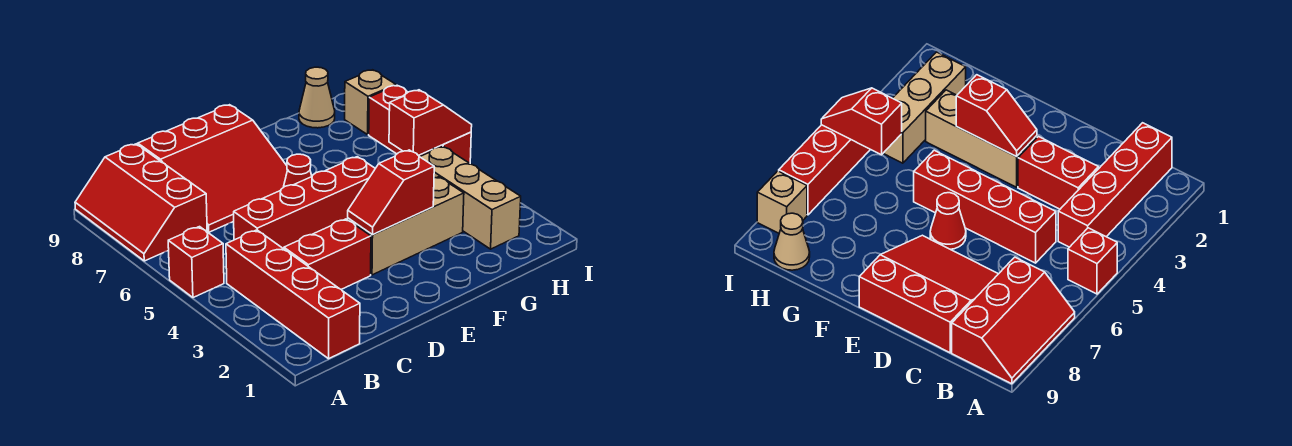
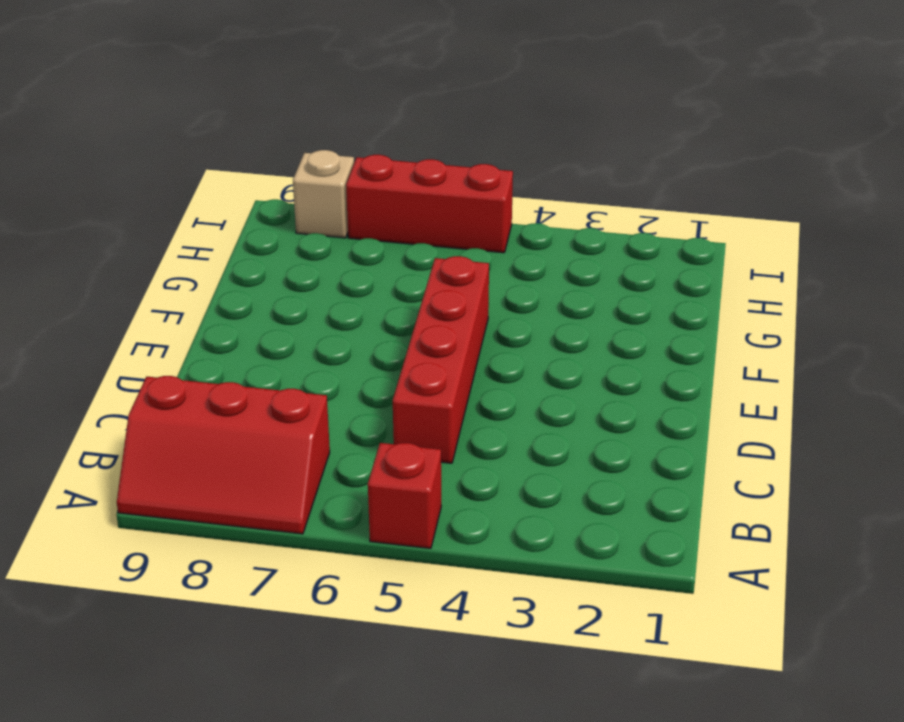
none -> red 1x4 brick [226,230,360,359]
none -> red 1x2 brick [284,219,371,289]
none -> red 3x3 slope [138,105,287,232]

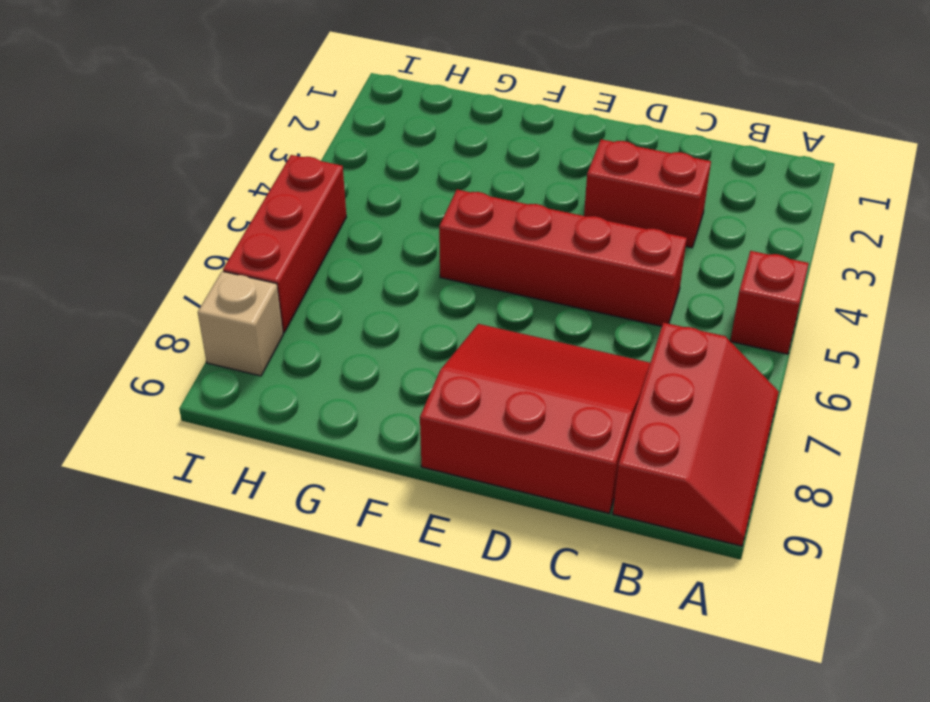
none -> red 1x4 brick [226,230,360,359]
none -> tan 1x3 brick [348,177,464,275]
none -> red 1x1 cone [284,154,312,187]

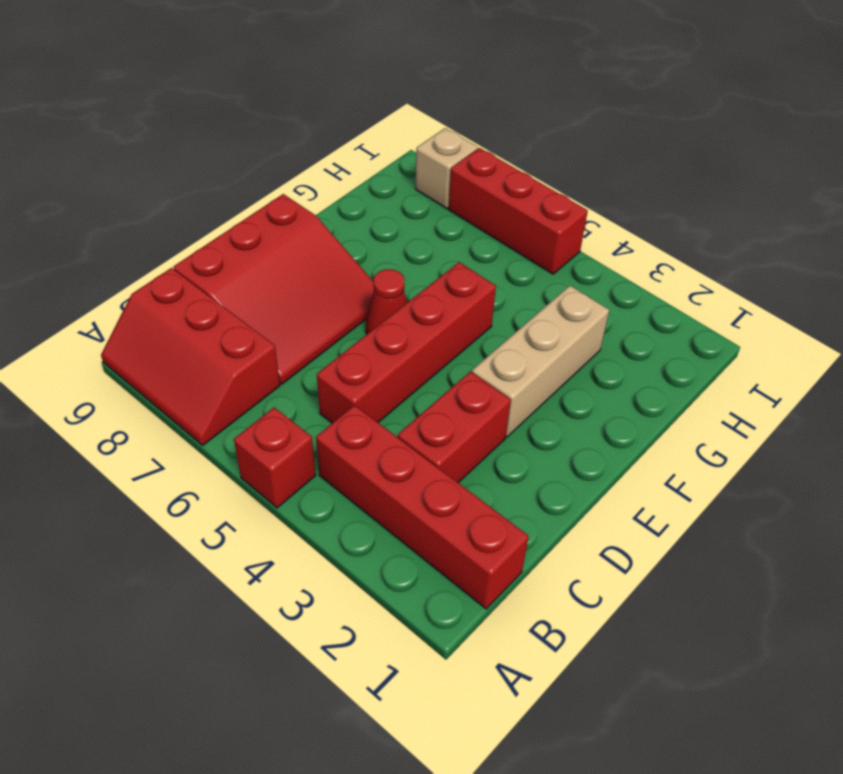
none -> tan 1x3 brick [420,146,521,249]
none -> tan 1x1 cone [299,67,335,128]
none -> red 1x2 slope [348,150,434,235]

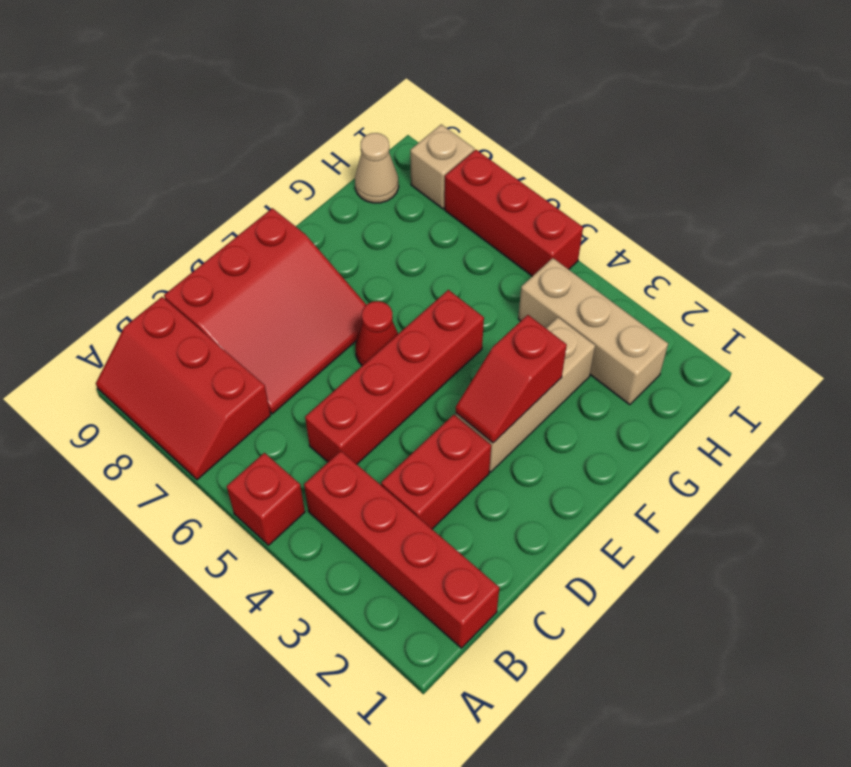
none -> red 1x2 slope [389,90,472,155]

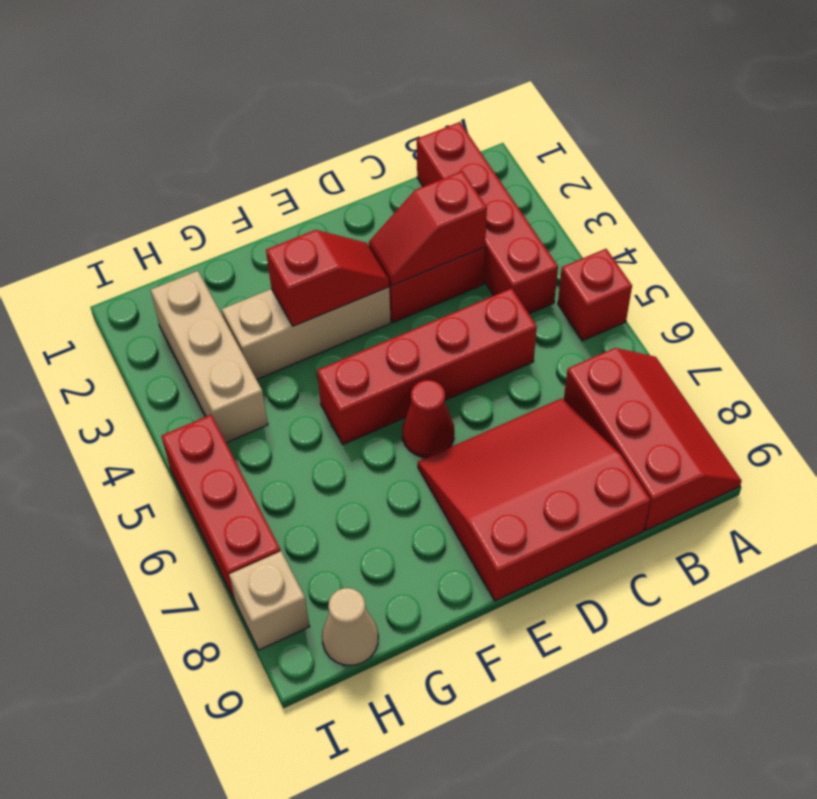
red 1x2 slope [369,171,487,285] -> red 1x2 slope moved to [389,90,472,155]

